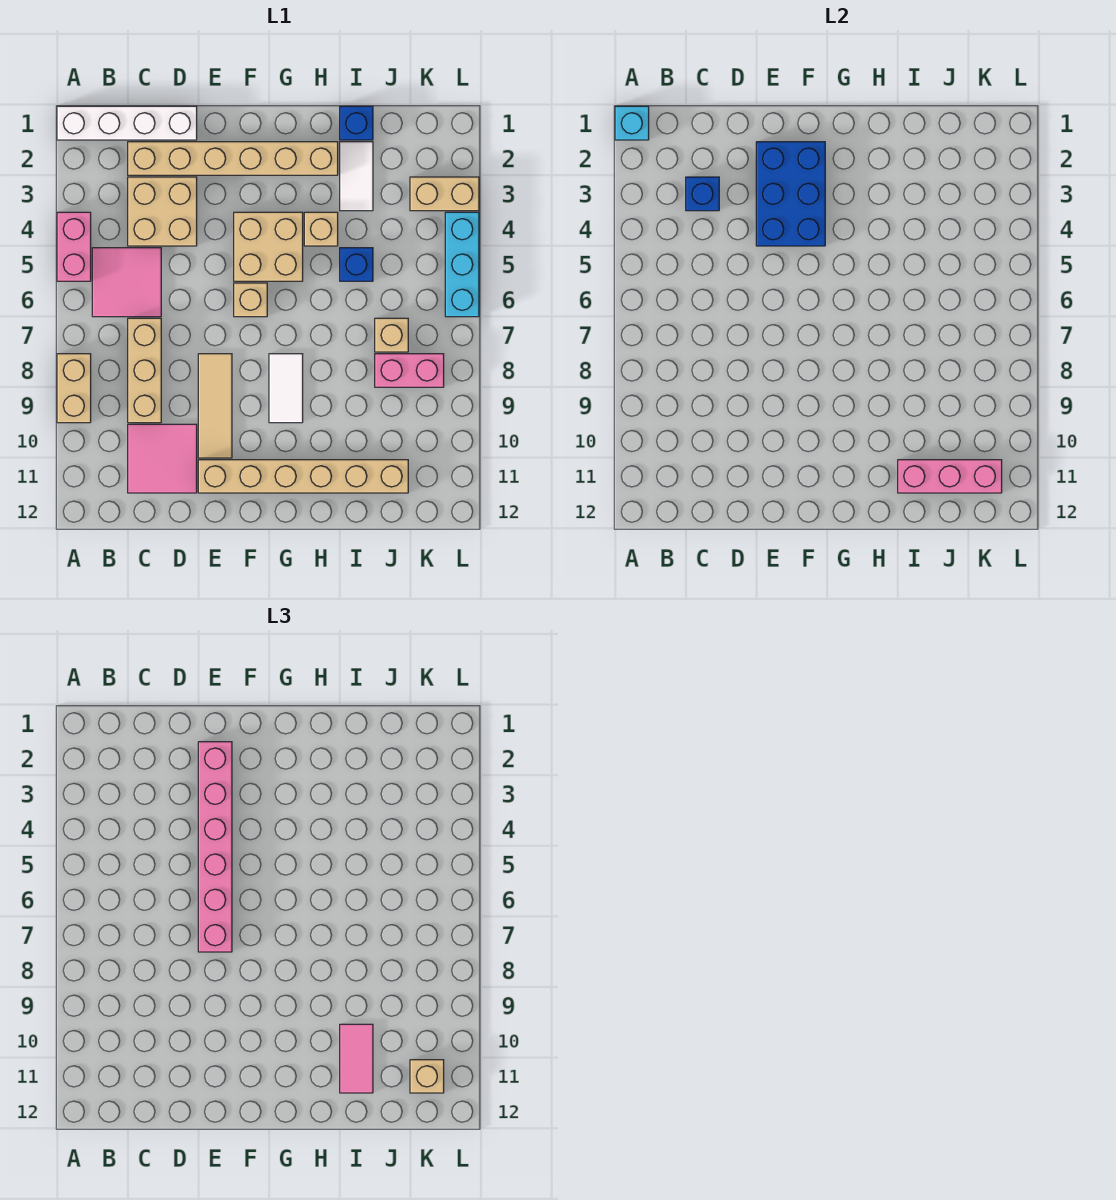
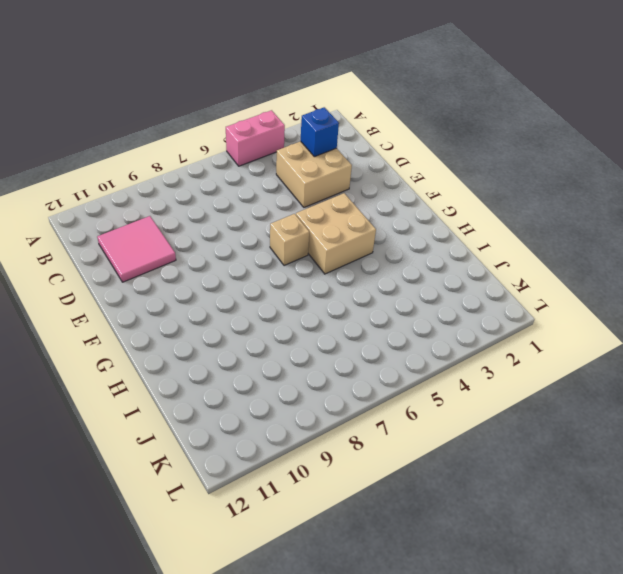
none -> white 1x4 brick [57,106,197,140]
none -> tan 1x2 brick [57,354,91,423]
none -> pink 2x2 tile [92,248,161,317]

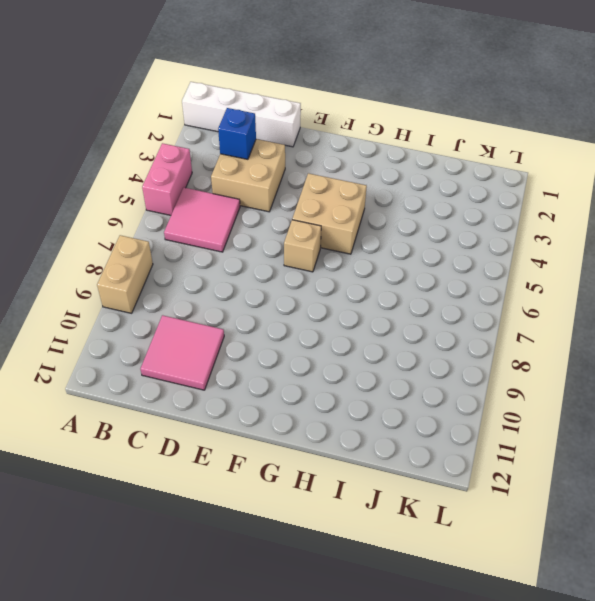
none -> tan 1x6 brick [128,142,338,175]
none -> tan 1x3 brick [128,318,161,423]
none -> tan 1x3 tile [198,354,232,458]

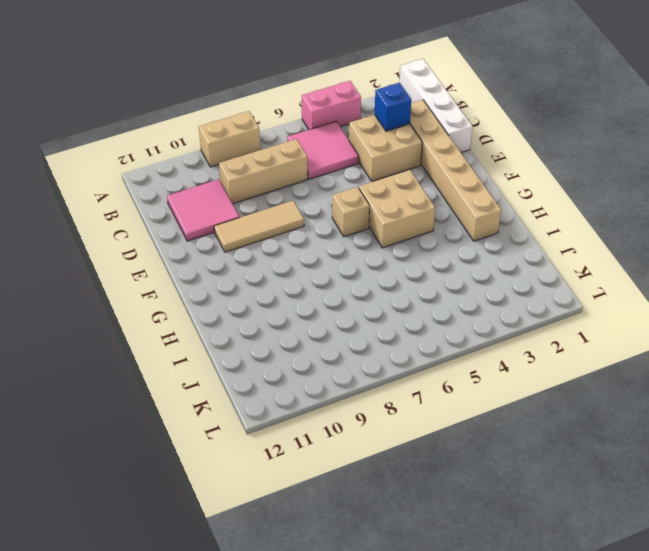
none -> tan 1x6 brick [198,460,408,493]
none -> white 1x2 tile [269,354,303,423]
none -> tan 1x1 brick [304,212,338,246]

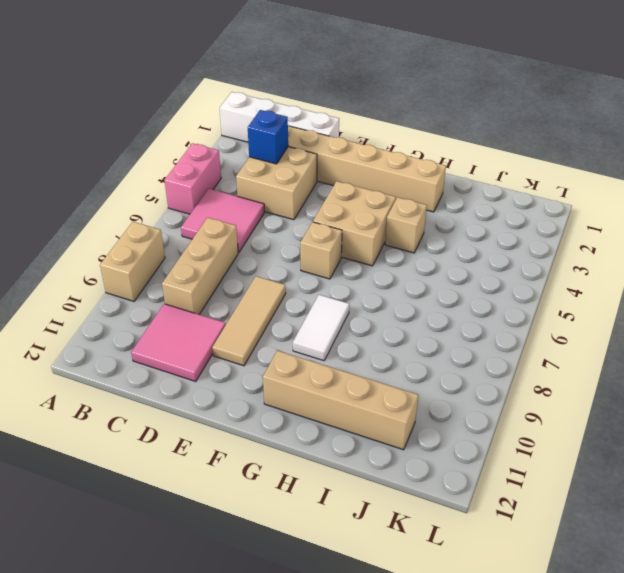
tan 1x4 brick [263,351,418,450] -> tan 1x6 brick [198,460,408,493]
none -> blue 1x1 brick [340,106,373,140]
none -> white 1x2 tile [340,142,373,211]
none -> blue 1x1 brick [340,248,373,281]

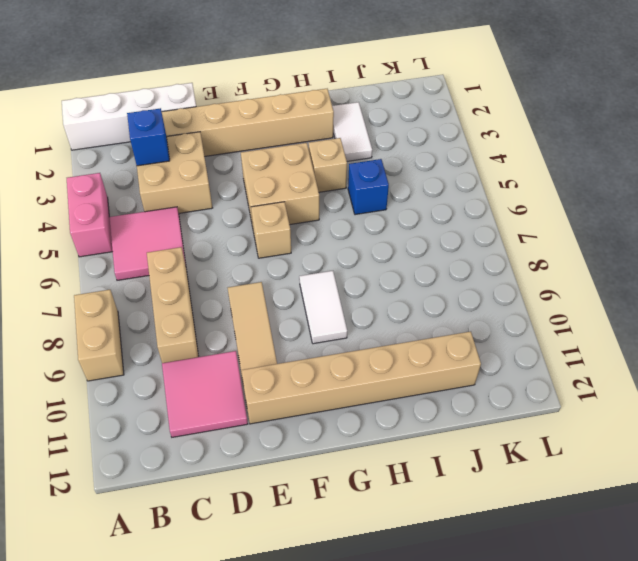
none -> blue 1x1 brick [340,106,373,140]
none -> tan 1x1 brick [375,318,408,352]
none -> pink 1x2 brick [375,354,444,387]

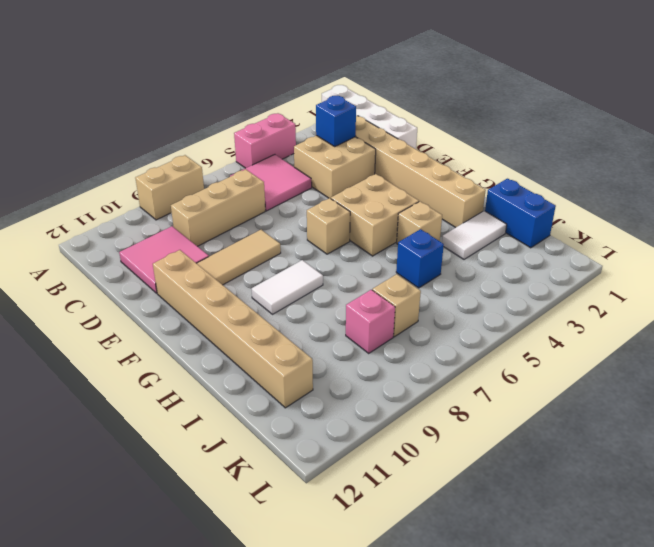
blue 1x2 brick [485,179,556,248] -> blue 1x1 brick [340,106,373,140]
pink 1x1 brick [346,290,395,353] -> pink 1x2 brick [375,354,444,387]
none -> tan 1x2 brick [410,177,479,211]
none -> cyan 1x3 brick [445,212,479,317]
none -> cyan 1x1 brick [615,106,649,140]

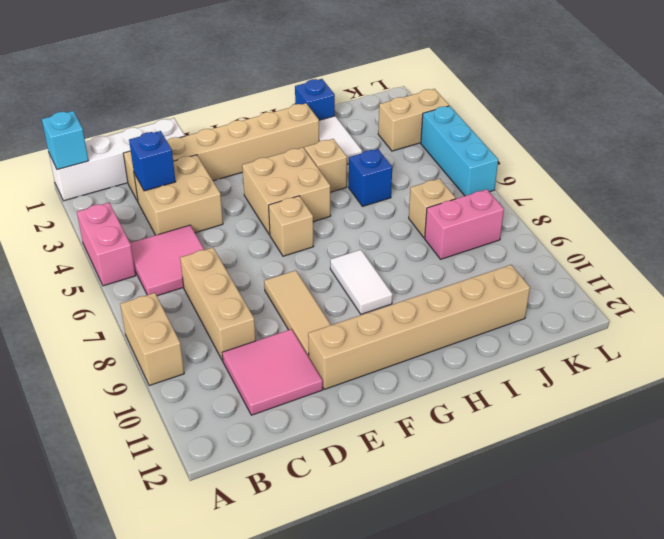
none -> blue 2x3 brick [756,142,825,246]
none -> pink 1x3 brick [898,460,1002,493]
none -> pink 1x6 brick [198,742,232,952]

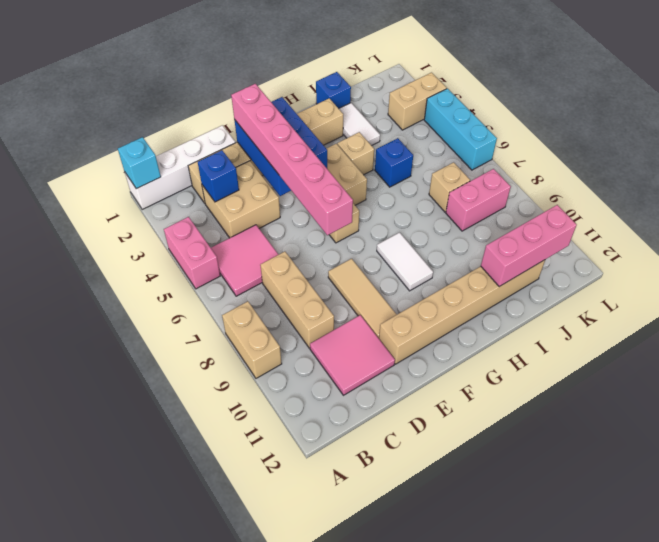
none -> pink 1x2 tile [340,1024,373,1093]
none -> tan 1x1 brick [410,1060,444,1093]

